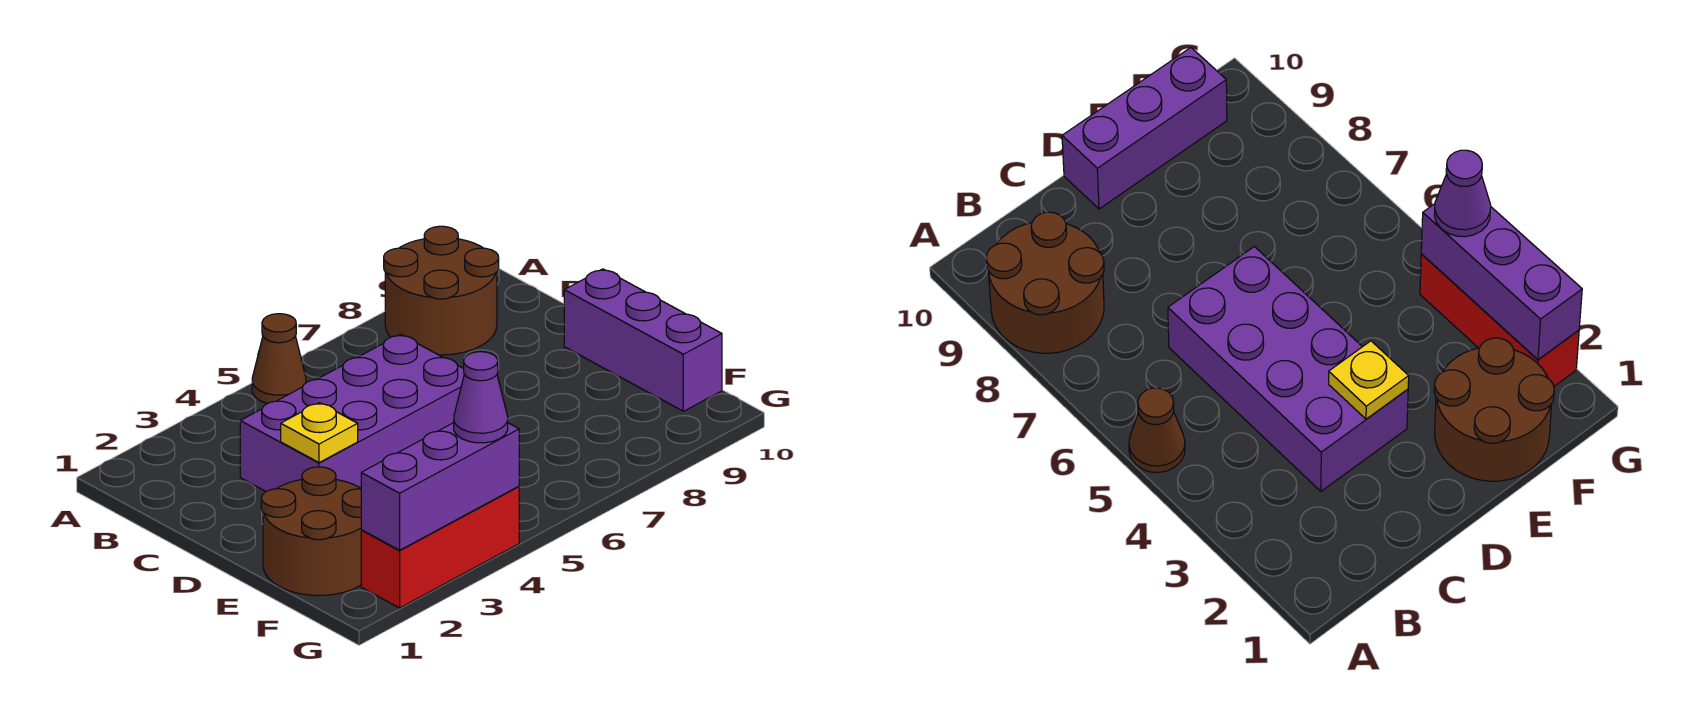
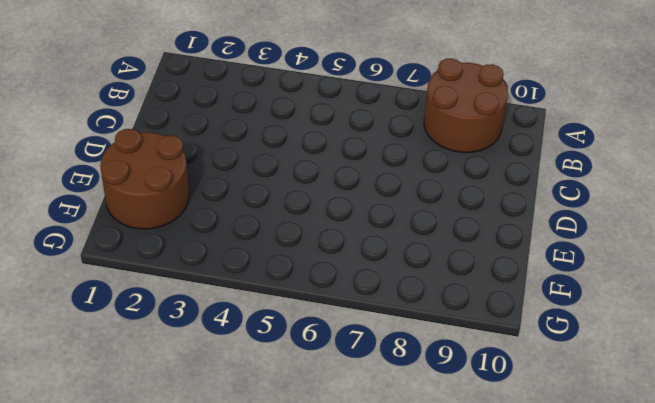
none -> brown 1x1 cone [252,314,306,403]
none -> purple 2x4 brick [240,334,464,491]

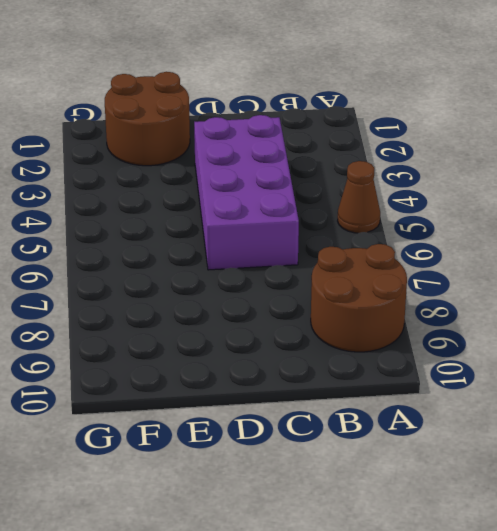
none -> purple 1x3 brick [564,269,722,411]
none -> red 1x3 brick [361,486,519,608]

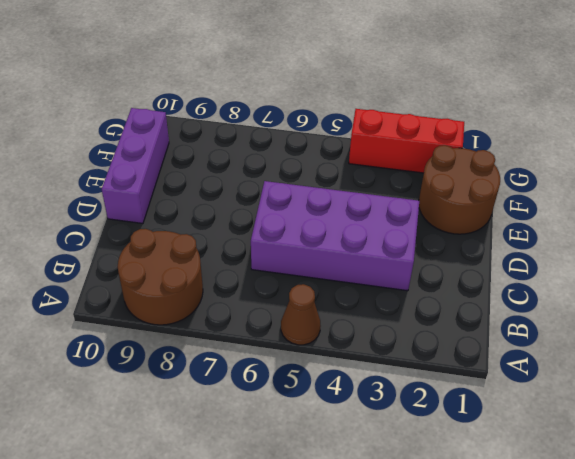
none -> yellow 1x1 plate [281,403,358,463]
none -> purple 1x3 brick [361,423,519,550]

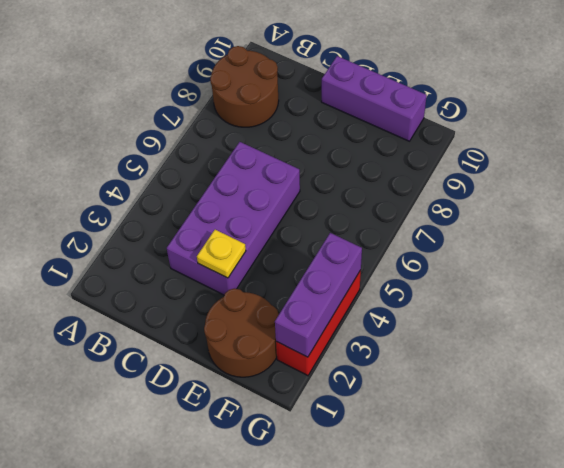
none -> brown 1x1 cone [252,314,306,403]
none -> purple 1x1 cone [454,352,508,443]

